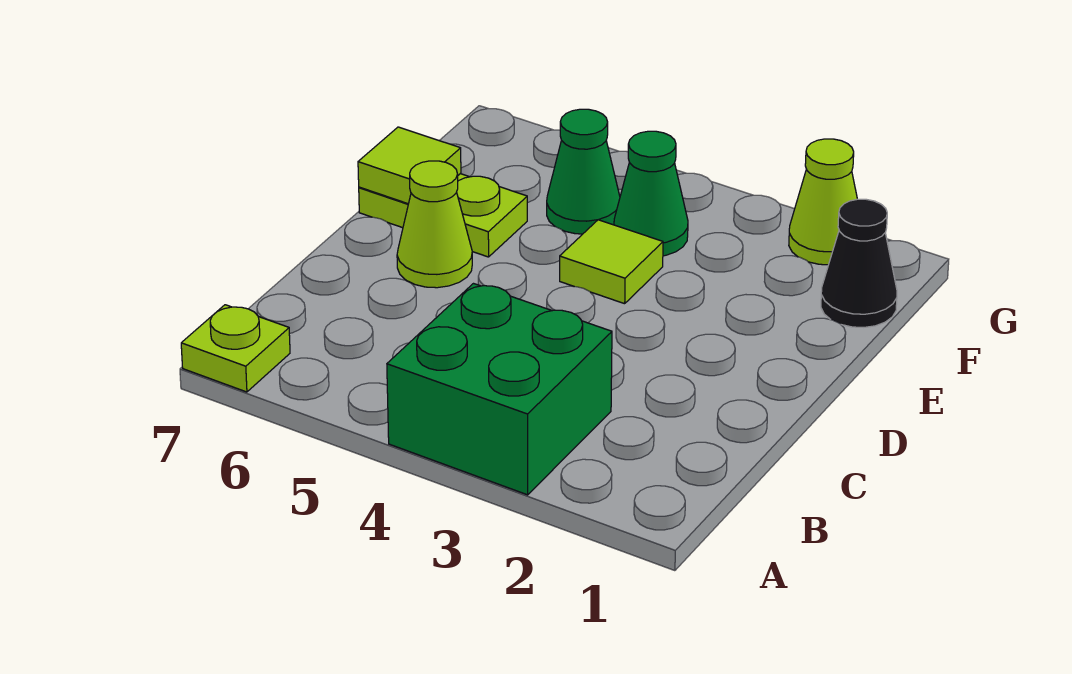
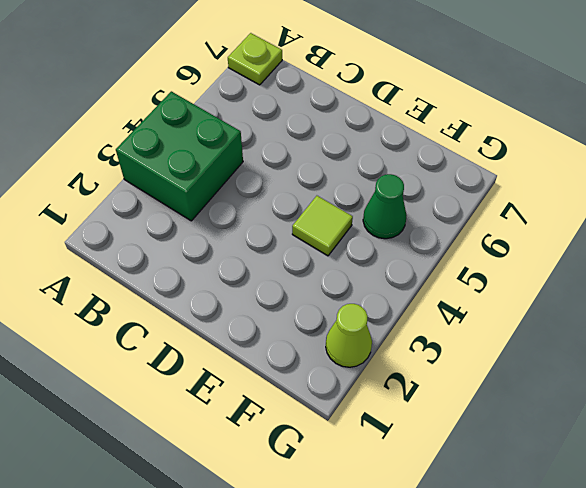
none -> lime 1x1 cone [397,161,472,288]
none -> lime 1x2 plate [359,174,527,257]

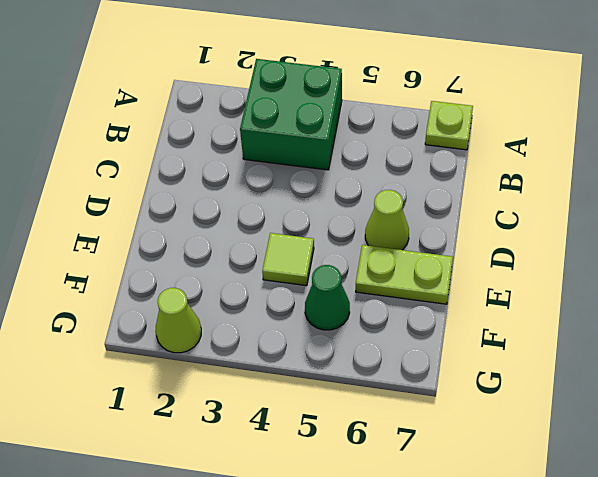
none -> black 1x1 cone [821,199,897,327]
none -> green 1x1 cone [614,131,688,256]

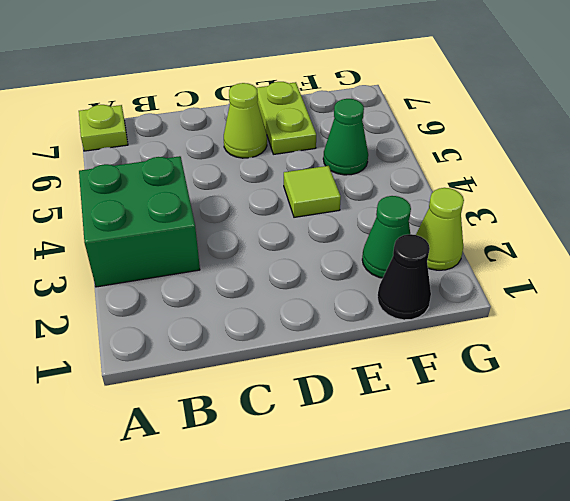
green 1x1 cone [362,196,411,278] -> green 1x1 cone moved to [614,131,688,256]
none -> lime 1x1 tile [358,127,461,204]

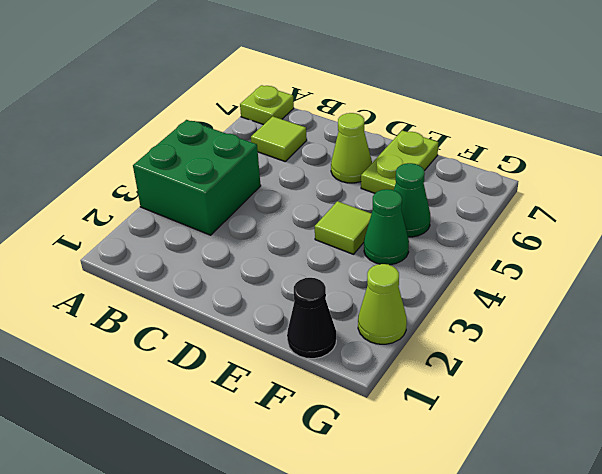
lime 1x1 tile [251,116,307,161] -> lime 1x1 tile moved to [358,127,461,204]

